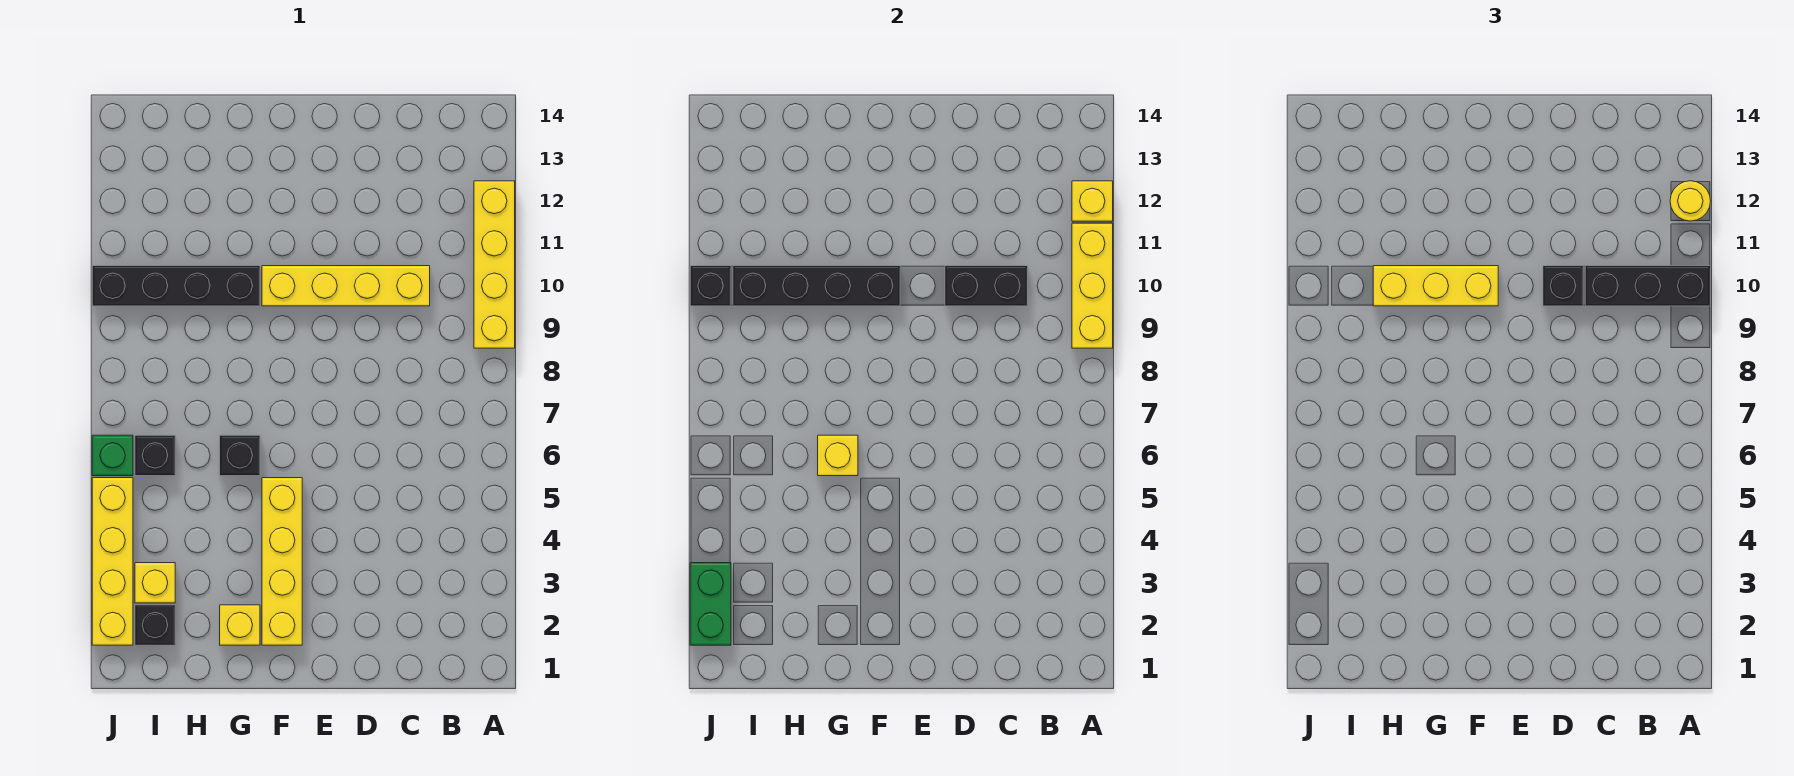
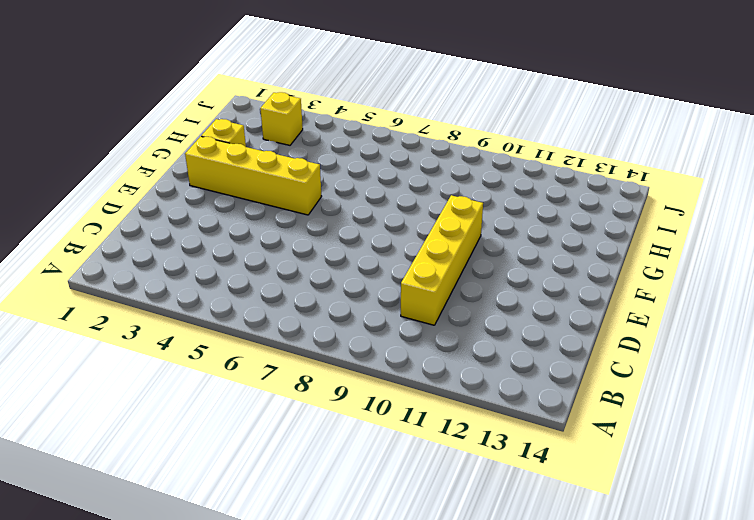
none -> yellow 1x4 brick [474,181,515,348]
none -> black 1x1 brick [220,435,260,476]
none -> black 1x4 brick [92,266,260,306]

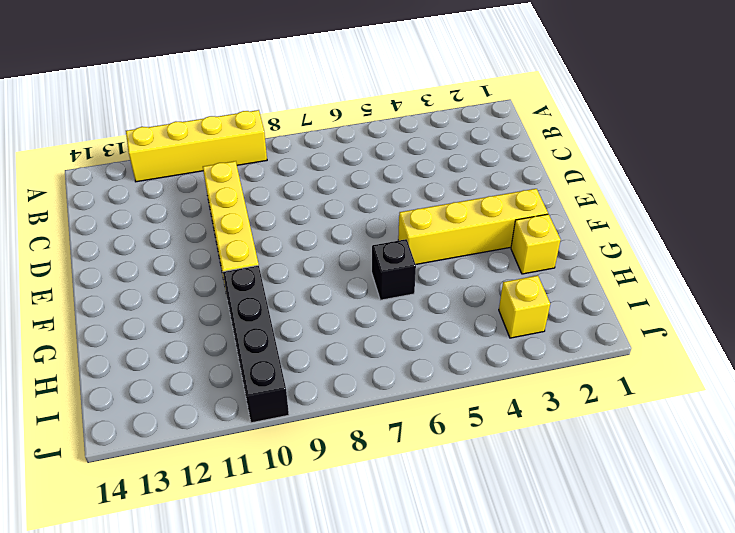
none -> black 1x1 brick [135,605,175,645]
none -> black 1x1 brick [135,435,175,476]
none -> yellow 1x4 brick [92,478,133,645]

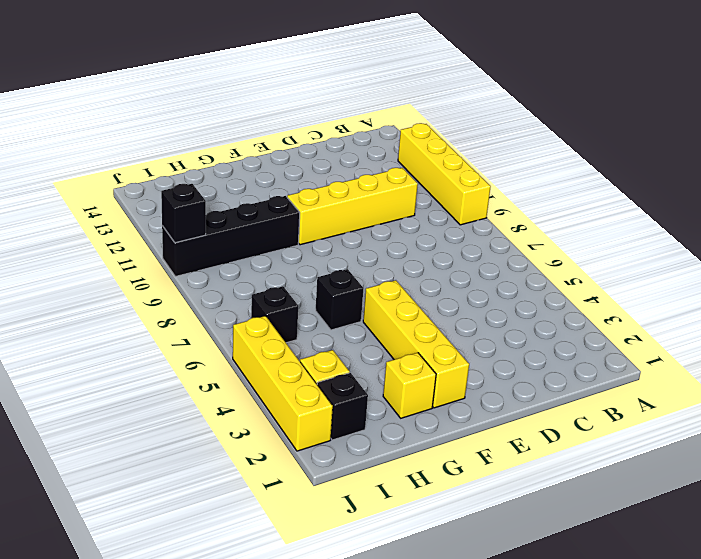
none -> green 1x1 brick [92,435,133,476]
none -> yellow 1x3 brick [1072,223,1113,348]
none -> yellow 1x1 brick [1072,181,1113,221]

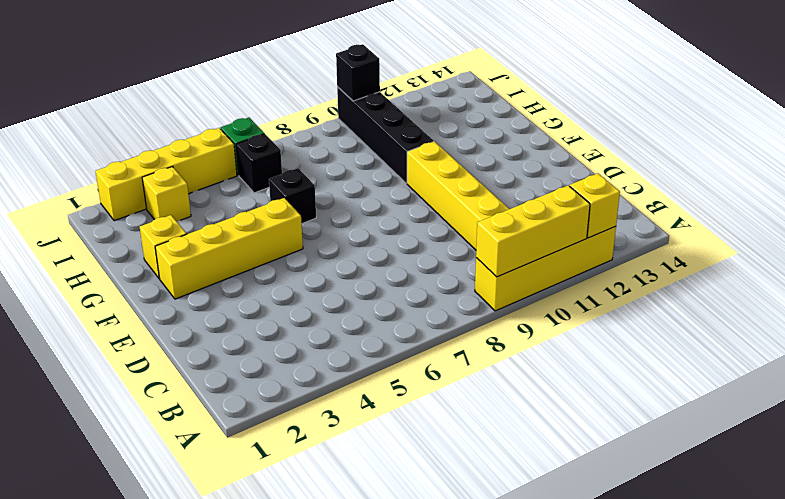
none -> black 1x1 brick [135,605,175,645]
none -> black 1x2 brick [945,266,1028,306]
none -> black 1x4 brick [733,266,900,306]

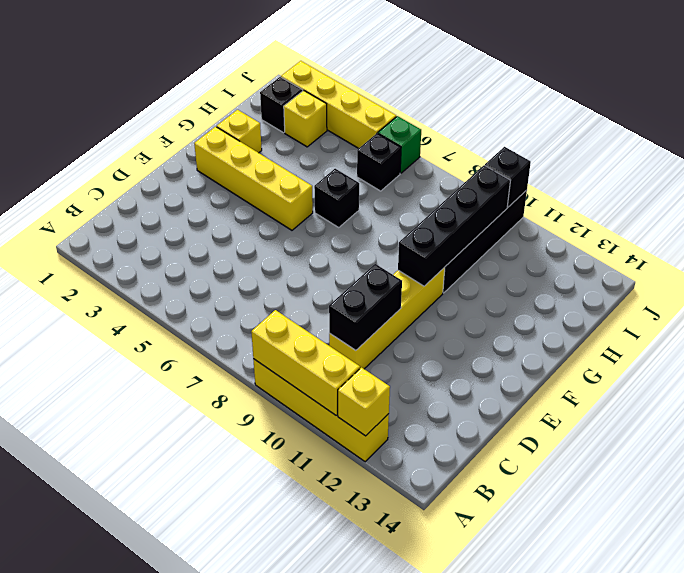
none -> yellow 1x1 brick [818,435,858,476]
none -> green 1x2 brick [690,563,731,645]
none -> black 1x3 brick [1585,266,1711,306]

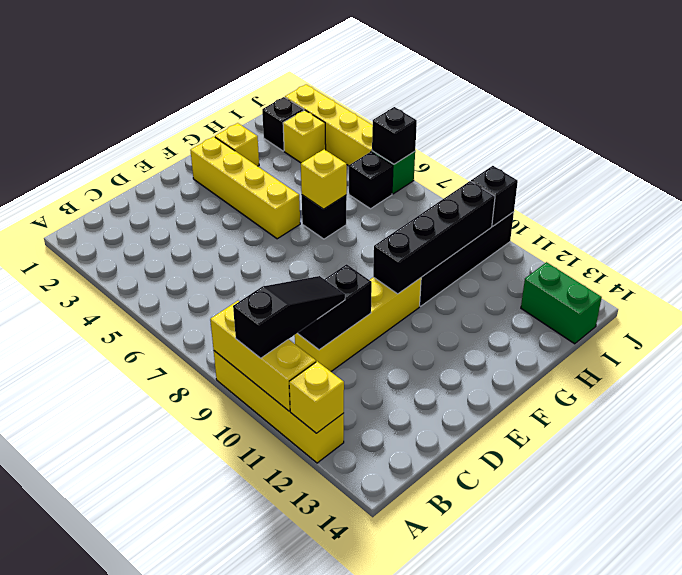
black 1x3 slope [233,276,345,358] -> black 1x3 brick [1585,266,1711,306]
green 1x2 brick [521,262,602,344] -> green 1x2 brick moved to [690,563,731,645]
black 1x1 brick [372,107,417,164] -> black 1x1 brick moved to [1543,266,1583,306]
none -> yellow 1x1 round brick [1670,181,1710,221]
none -> yellow 1x3 brick [1373,266,1498,306]

